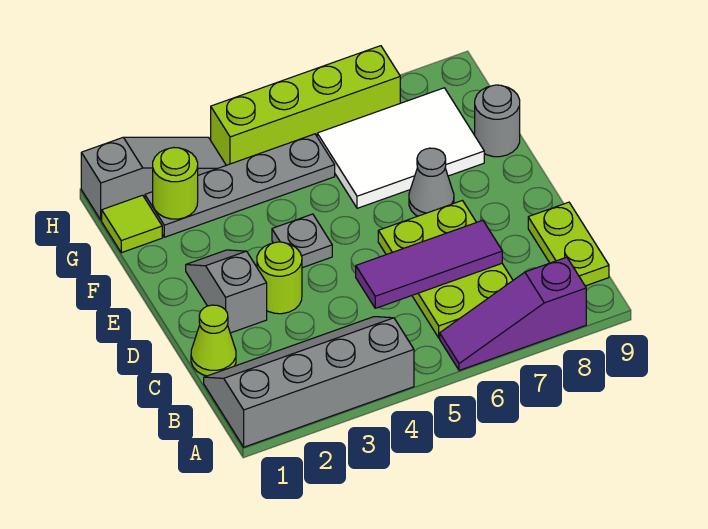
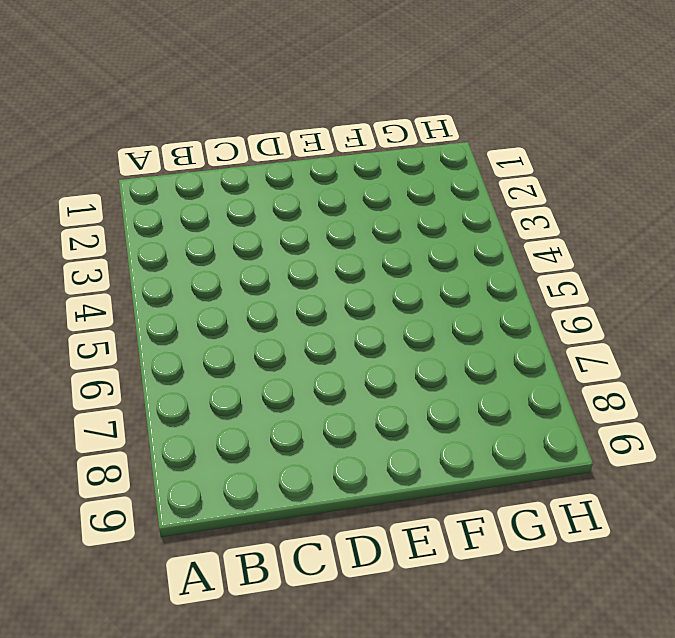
none -> grey 2x4 slope [204,317,414,447]
none -> purple 1x3 slope [440,257,586,371]
none -> lime 2x3 plate [378,201,513,338]

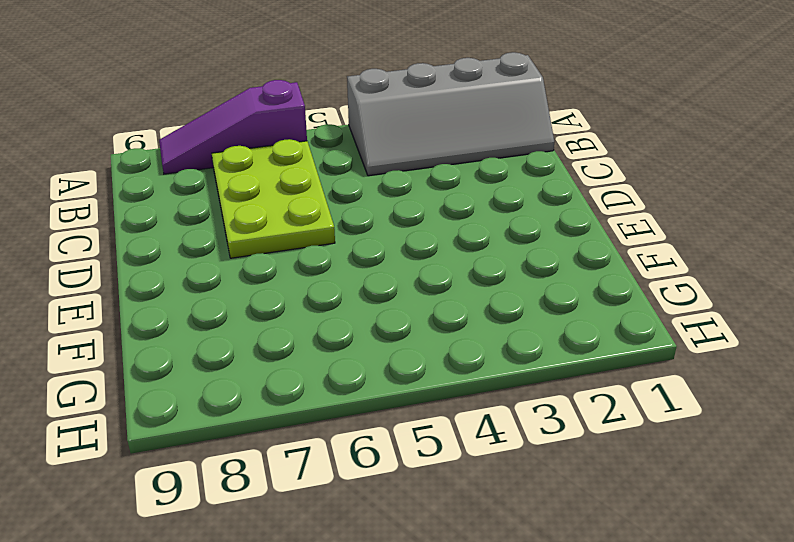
purple 1x3 slope [159,80,307,174] -> purple 1x3 slope turned to [440,257,586,371]
none -> lime 1x2 plate [528,202,609,286]
none -> lime 1x1 cone [191,305,236,376]
none -> grey 1x2 slope [186,250,267,333]

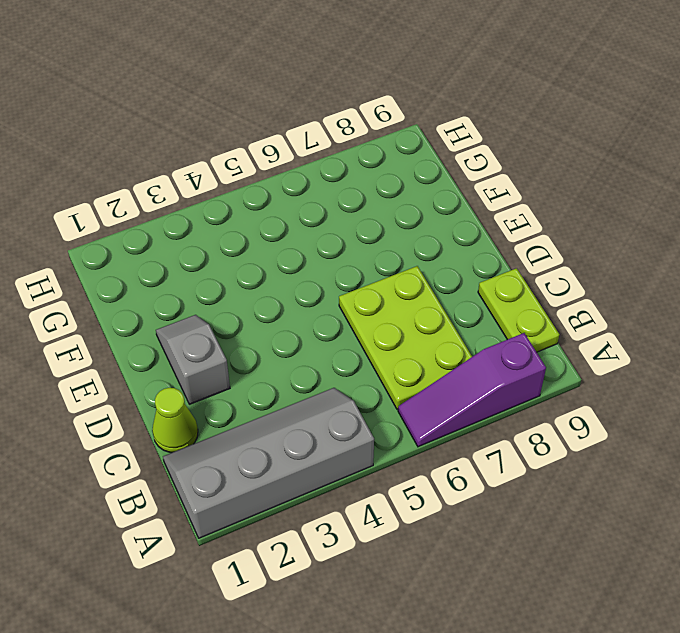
none -> lime 1x1 round brick [257,242,302,314]
none -> grey 1x1 plate [272,214,332,268]
none -> grey 1x1 cone [409,148,454,216]

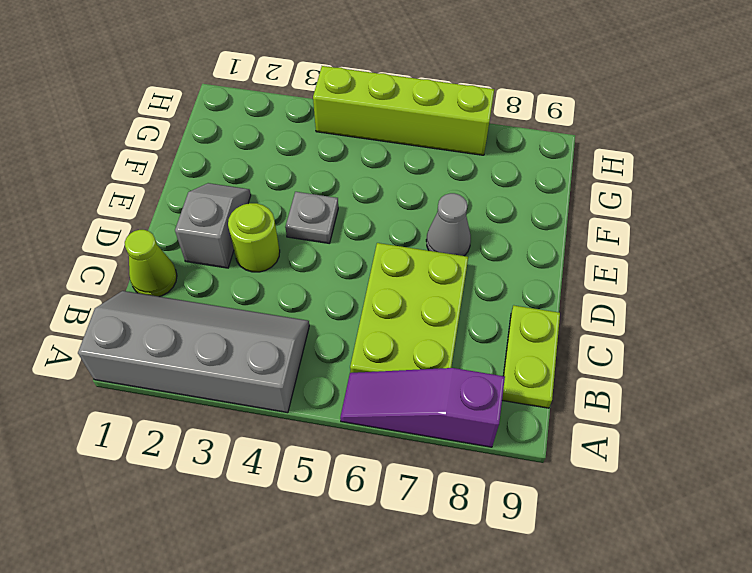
none -> white 2x3 tile [317,88,484,208]
none -> grey 1x1 round brick [475,85,520,157]
none -> lime 1x1 tile [102,195,162,253]

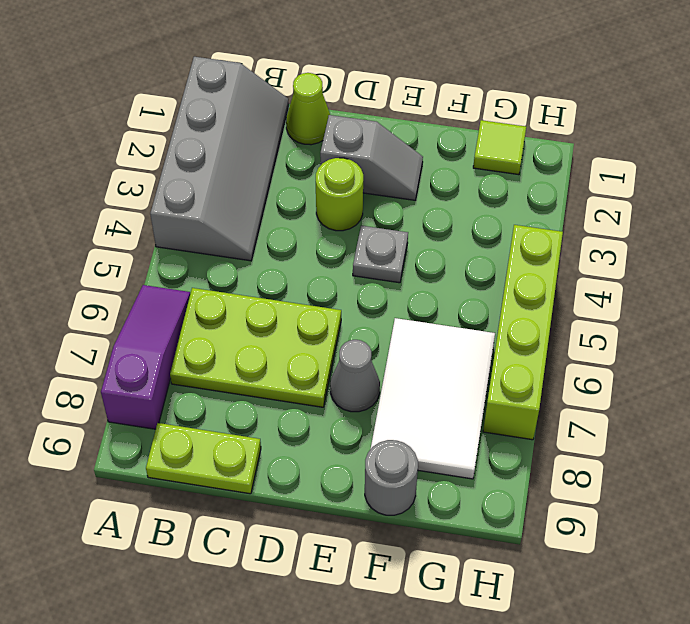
none -> grey 1x4 plate [145,134,335,237]
none -> grey 1x3 slope [81,137,226,220]
none -> purple 1x3 tile [356,220,502,308]

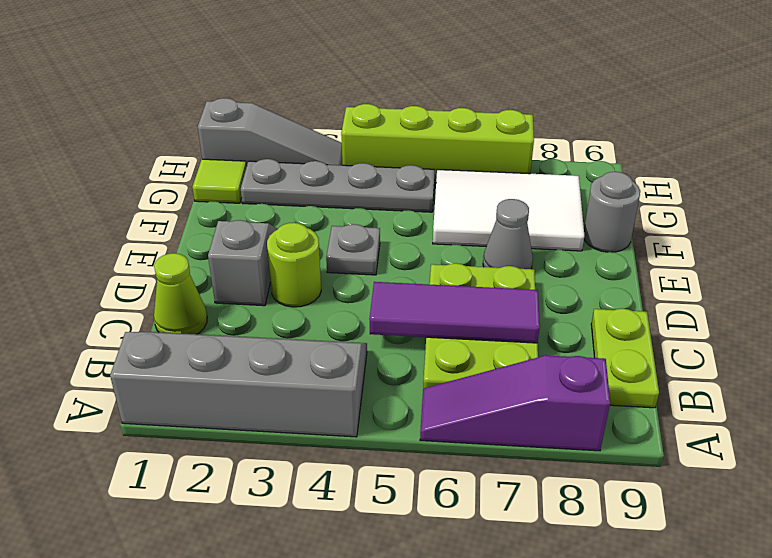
none -> lime 1x1 round brick [153,148,198,219]

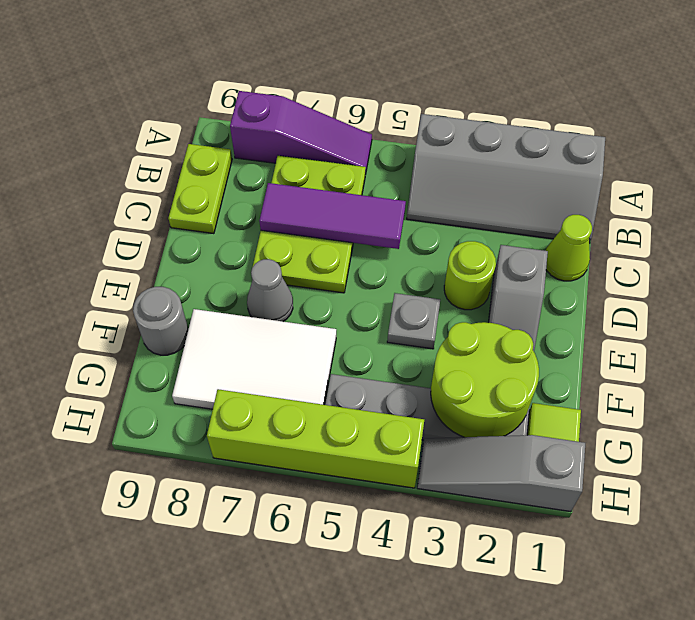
lime 2x2 round brick [431,322,539,437] -> lime 1x1 round brick [153,148,198,219]

